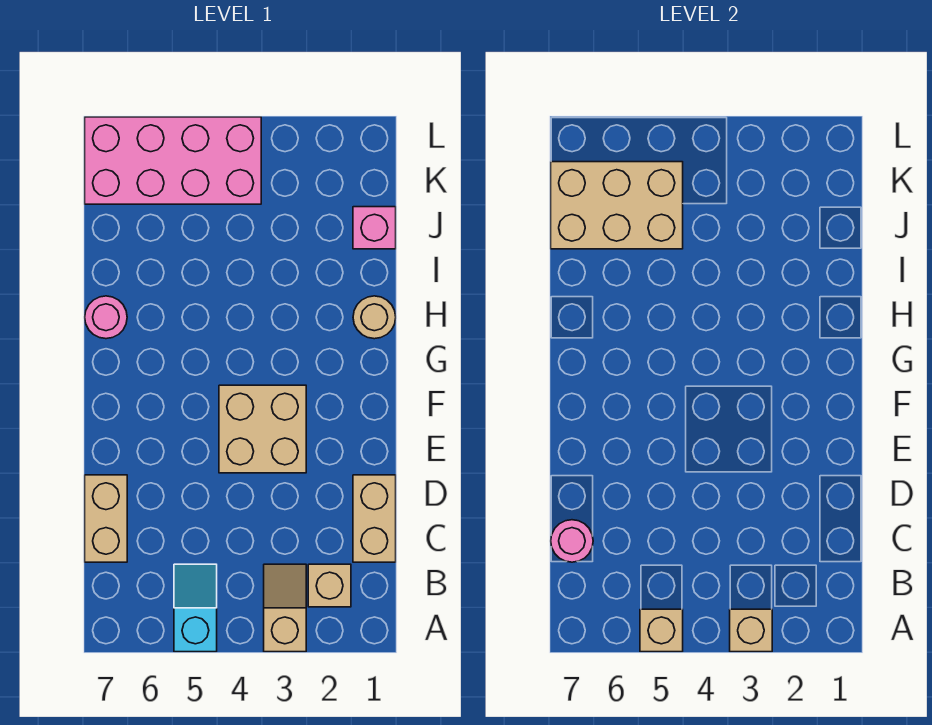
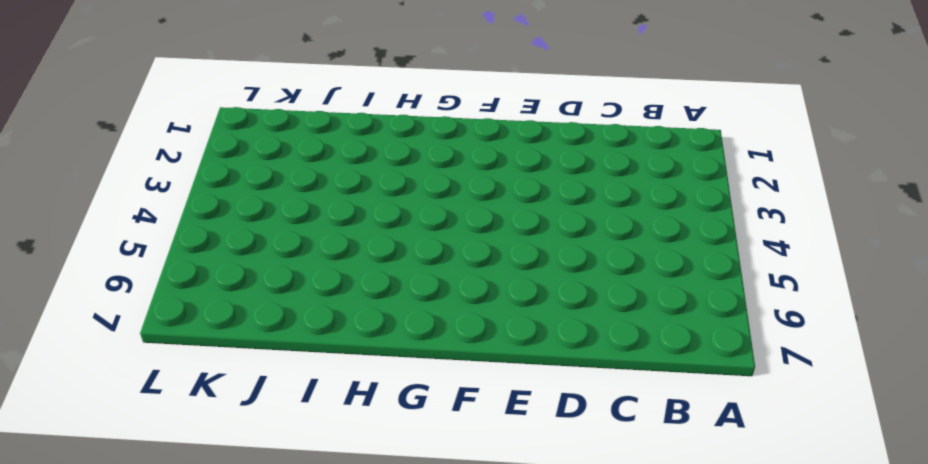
none -> tan 1x2 slope [264,564,306,652]
none -> cyan 1x2 slope [174,564,217,652]
none -> tan 1x1 brick [308,564,351,607]

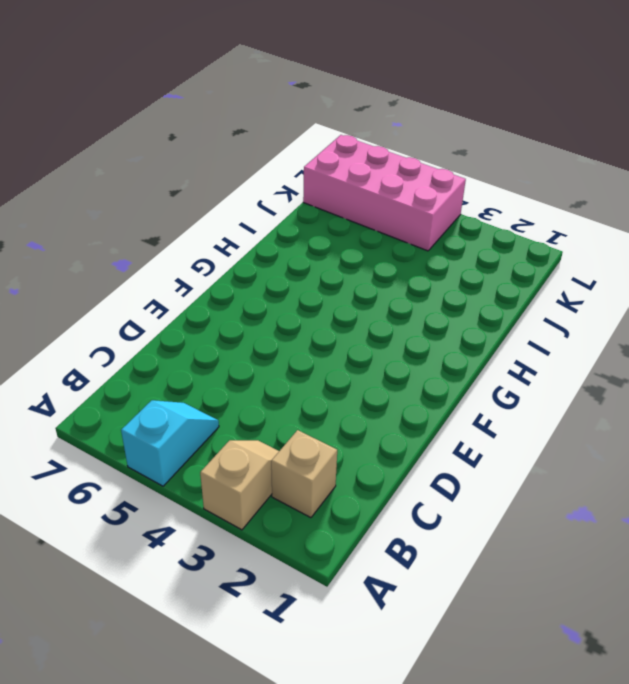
none -> tan 1x2 brick [353,475,396,562]
none -> tan 1x2 brick [85,475,127,562]
none -> tan 2x2 brick [219,385,306,473]

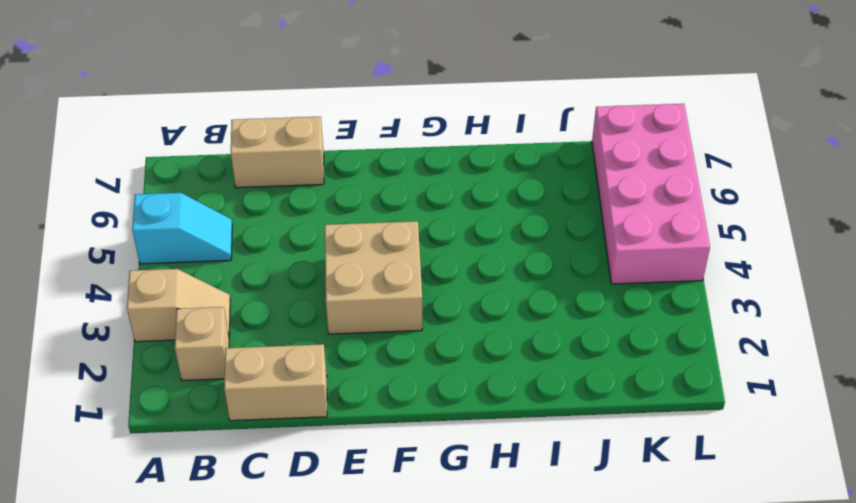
none -> tan 1x1 round brick [353,296,396,339]
none -> pink 1x1 round brick [85,296,127,339]
none -> pink 1x1 brick [353,207,396,249]

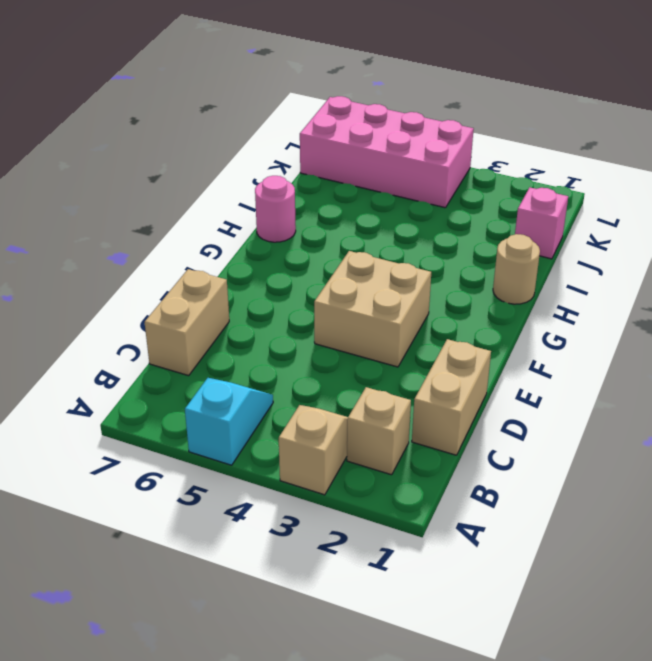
none -> tan 1x1 brick [730,609,772,652]
none -> tan 1x1 brick [640,609,683,652]
none -> pink 1x1 round brick [551,520,593,562]

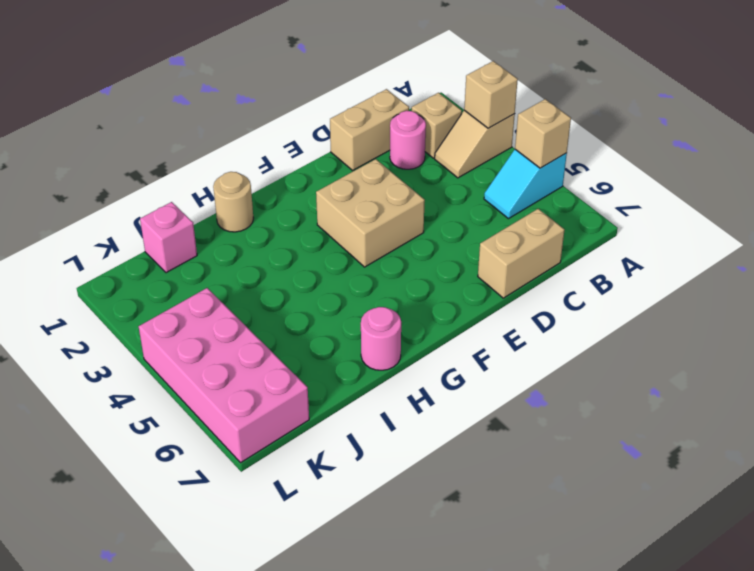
pink 1x1 round brick [390,111,426,169] -> pink 1x1 round brick moved to [551,520,593,562]
none -> tan 2x3 brick [551,162,683,249]

